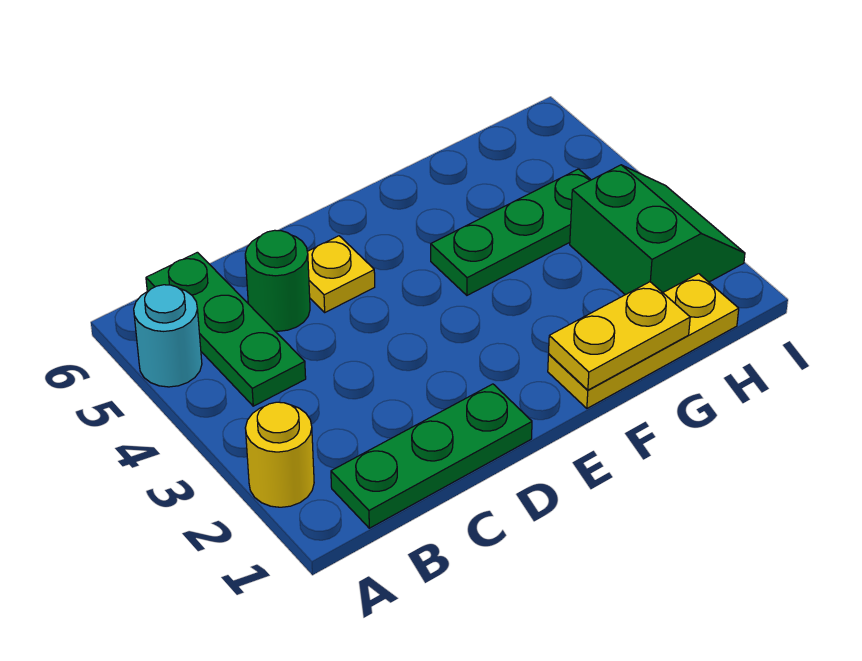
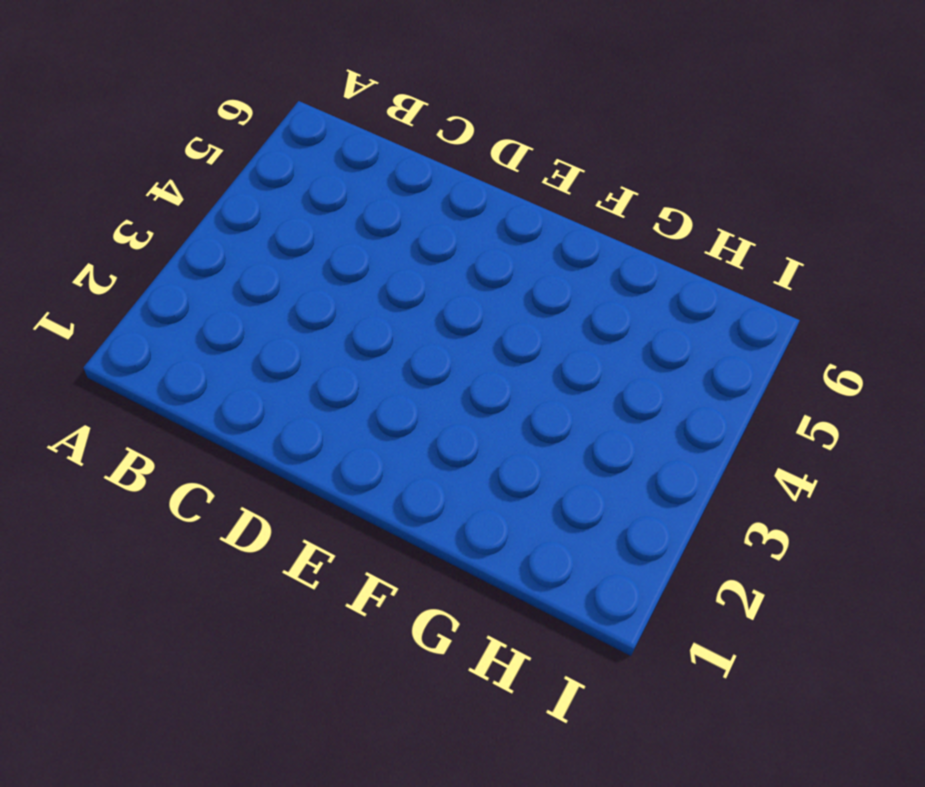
none -> yellow 1x1 round brick [245,402,314,507]
none -> cyan 1x1 round brick [134,285,202,387]

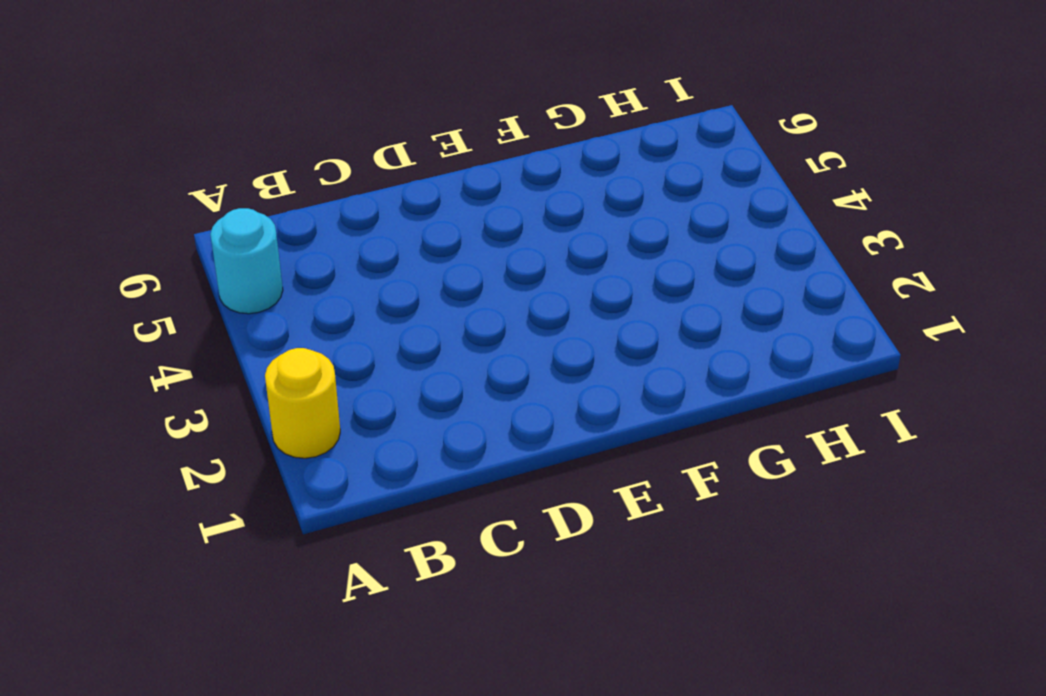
none -> green 1x3 plate [331,384,532,528]
none -> green 1x3 plate [146,252,306,406]

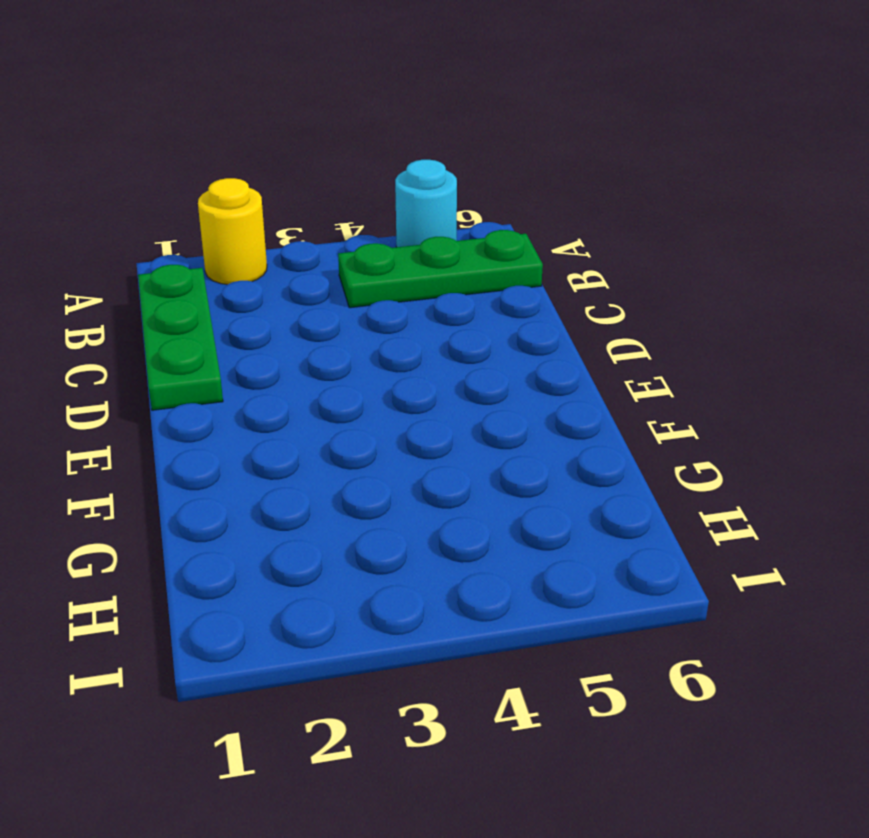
none -> green 1x1 round brick [245,230,310,331]
none -> yellow 1x1 plate [307,236,375,312]

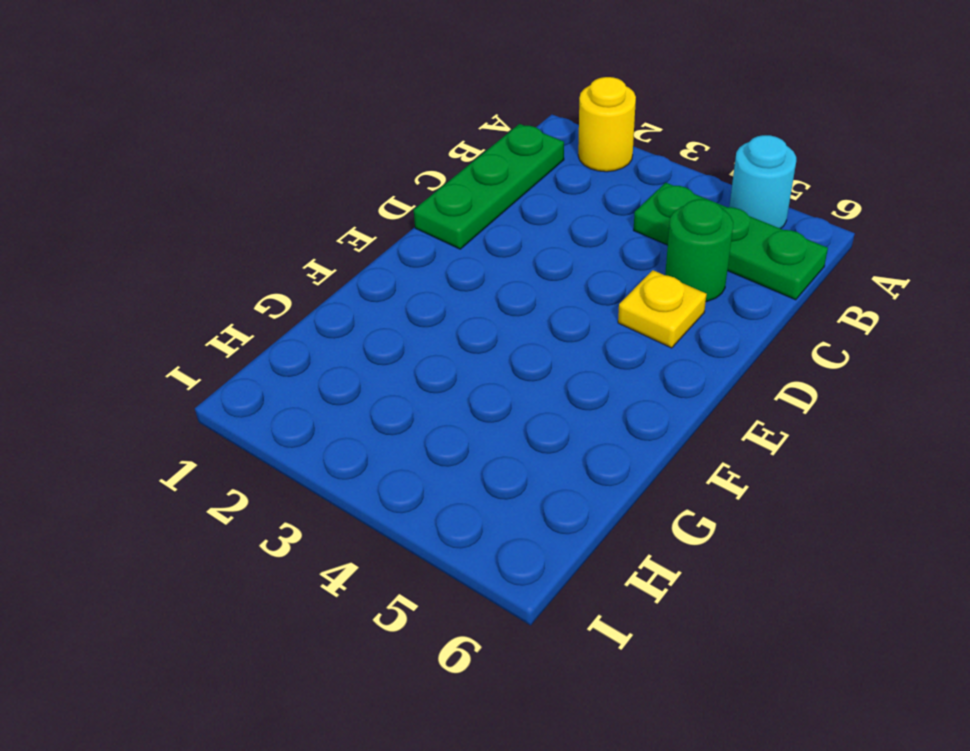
none -> yellow 1x3 plate [548,274,739,408]
none -> green 1x3 plate [431,169,591,295]

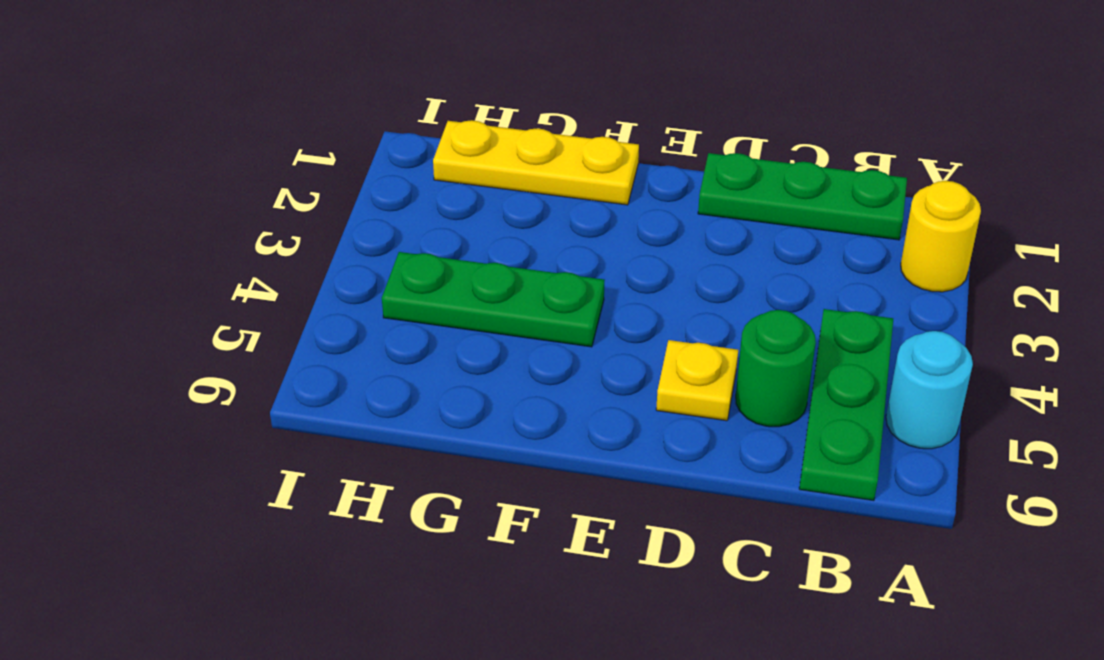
none -> green 2x2 slope [570,165,745,295]
none -> yellow 1x2 plate [549,282,690,390]

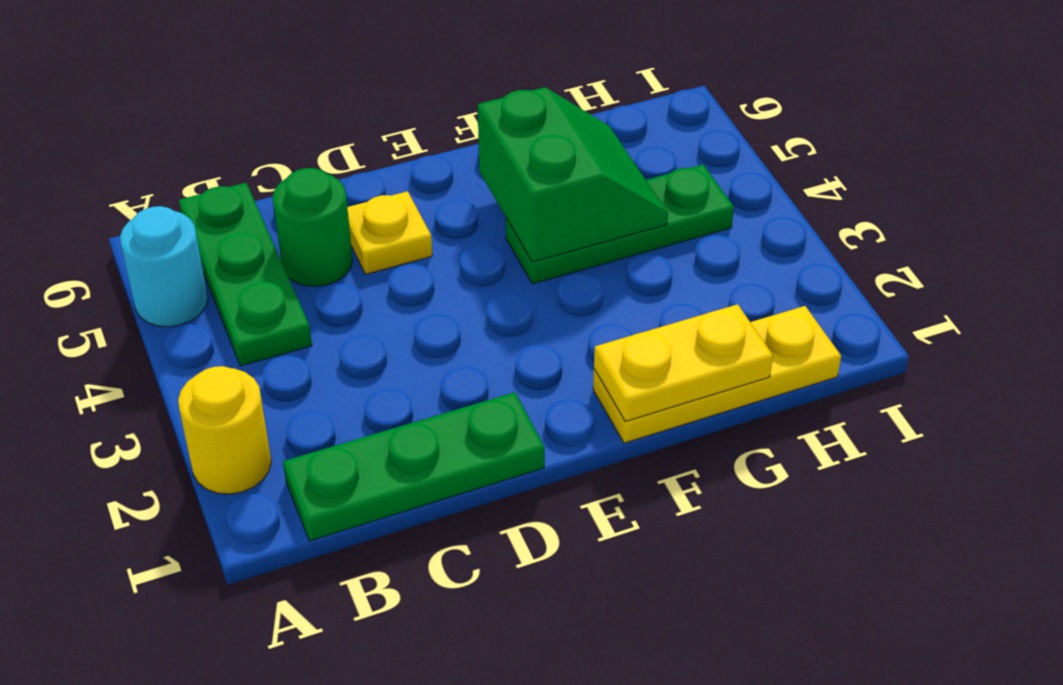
green 2x2 slope [478,87,668,262] -> green 2x2 slope moved to [570,165,745,295]

